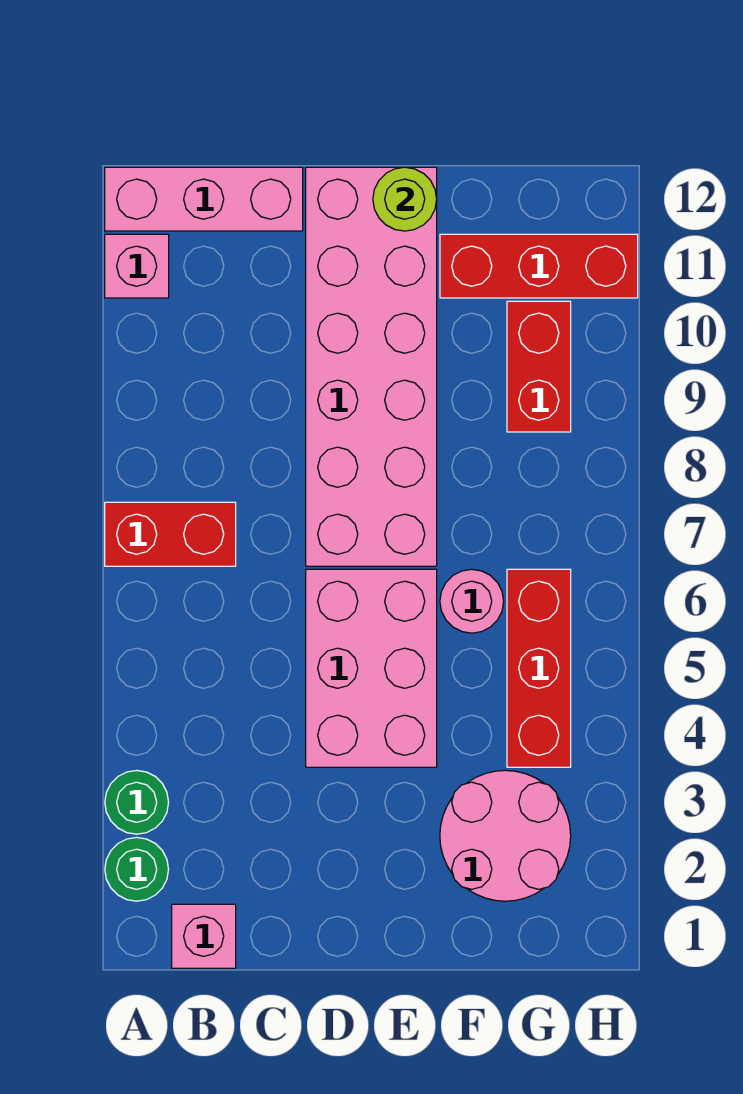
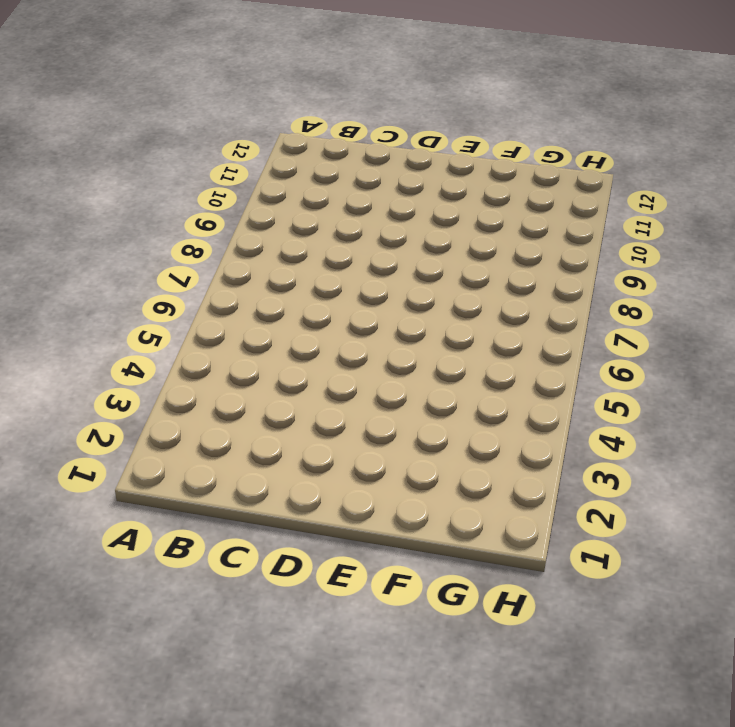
none -> green 1x1 round brick [105,837,169,901]
none -> green 1x1 round brick [105,770,169,834]
none -> red 1x2 brick [105,502,236,566]

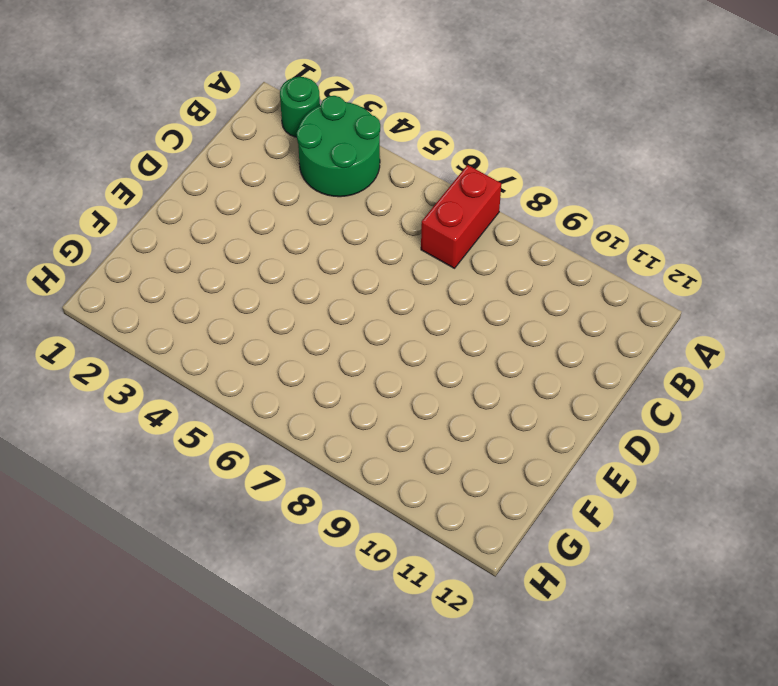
green 2x2 round brick [297,96,380,197] -> green 1x1 round brick [105,770,169,834]
none -> pink 1x1 brick [105,234,169,298]
none -> pink 1x3 brick [105,167,303,231]
none -> pink 1x1 brick [172,904,236,968]

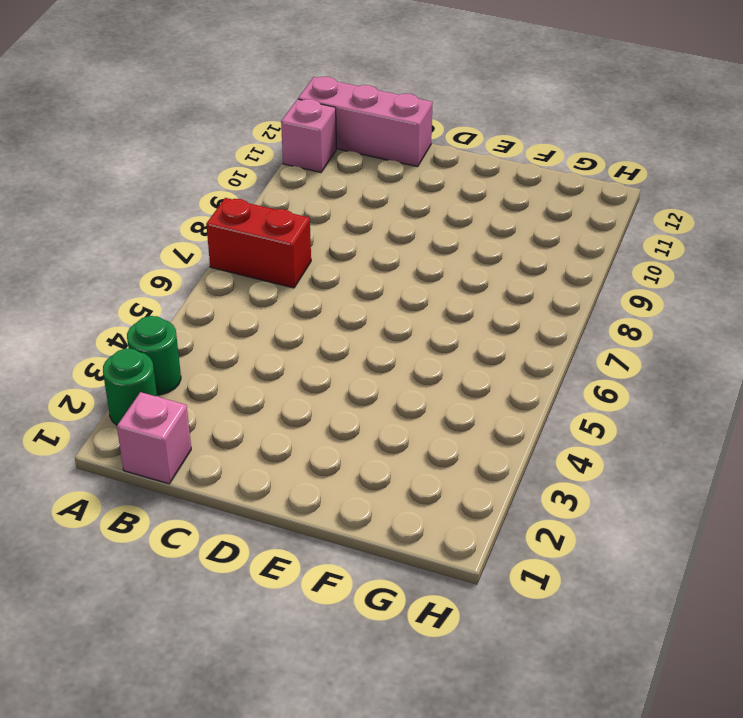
none -> pink 2x3 brick [306,569,437,767]
none -> pink 2x6 brick [306,167,437,566]
none -> pink 2x2 round brick [440,770,571,901]

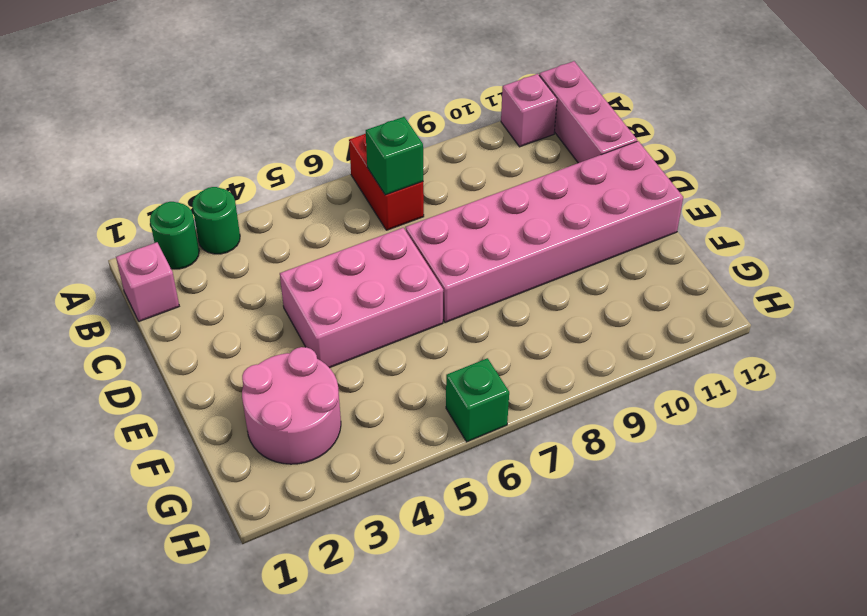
green 1x1 brick [366,117,423,195] -> none
green 1x1 brick [446,358,509,442] -> none
none -> pink 1x1 round brick [440,569,504,633]
none -> red 1x3 brick [440,234,638,298]
none -> red 1x3 brick [507,569,571,767]

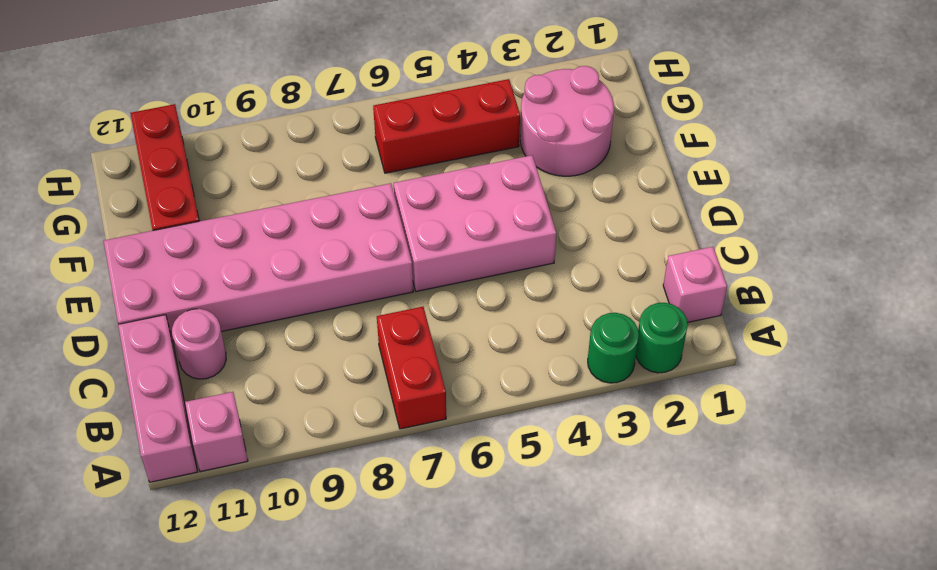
pink 1x1 round brick [172,309,226,379] -> pink 1x1 round brick moved to [440,569,504,633]
none -> red 1x2 brick [507,301,571,432]
none -> lime 1x1 round brick [373,167,437,231]

